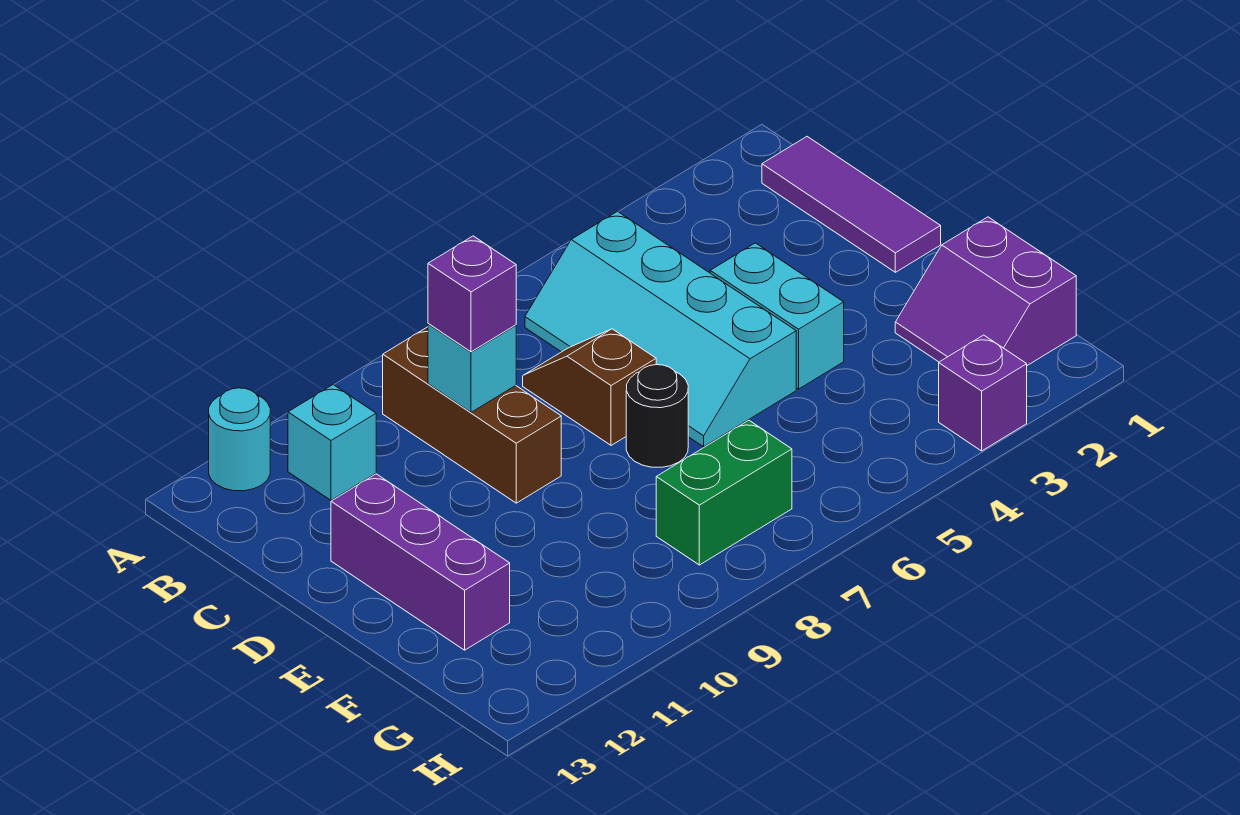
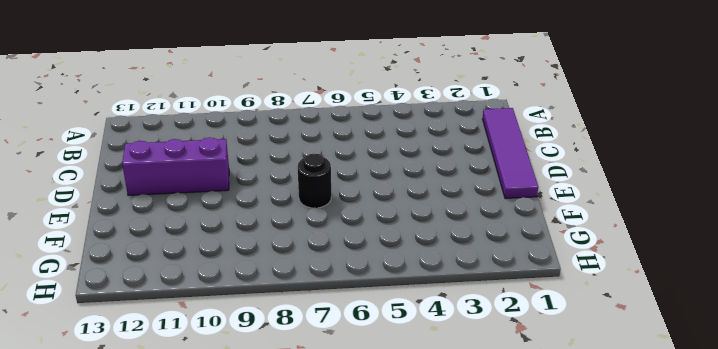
purple 1x4 tile [483,108,538,199] -> purple 1x3 tile [762,137,941,272]
purple 1x3 brick [122,137,229,195] -> purple 1x3 brick turned to [331,474,510,650]
none -> cyan 1x1 round brick [209,388,270,491]
none -> cyan 2x4 slope [525,212,796,447]
none -> brown 1x3 brick [383,327,561,503]

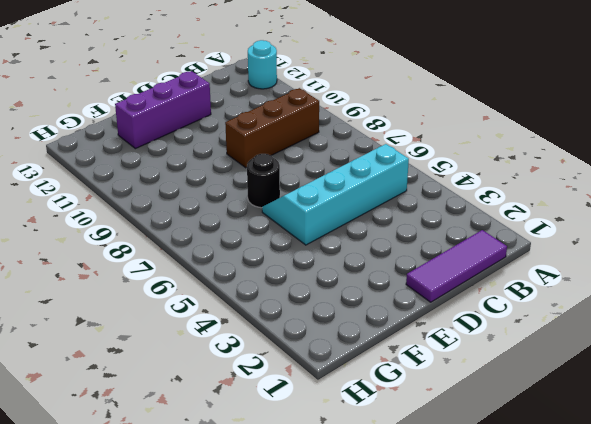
none -> cyan 1x1 brick [288,385,376,500]
none -> brown 1x2 slope [523,329,656,445]
none -> cyan 1x2 brick [710,243,844,389]

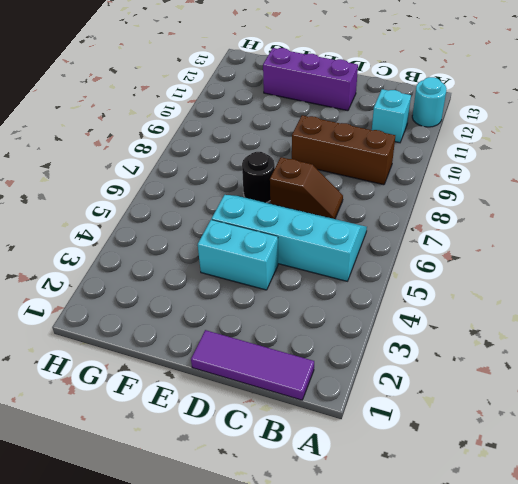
none -> purple 2x2 slope [895,217,1076,365]
none -> green 1x2 brick [656,420,792,565]
none -> purple 1x1 brick [939,335,1027,451]

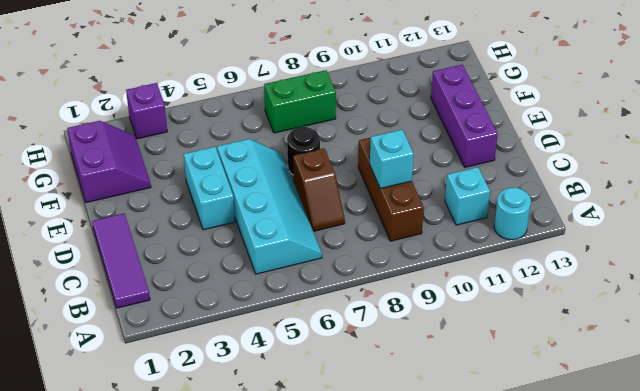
none -> purple 1x1 brick [428,236,516,352]

